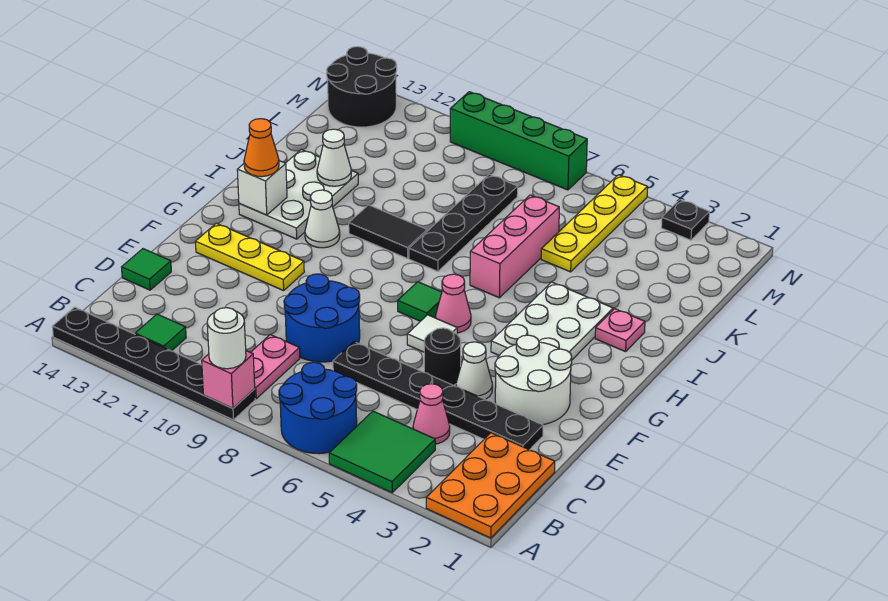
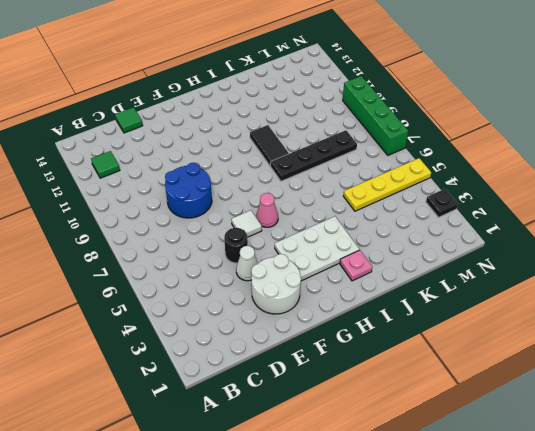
none -> orange 2x3 plate [426,433,555,538]
none -> green 2x2 tile [329,411,435,493]
none -> blue 2x2 round brick [279,362,357,454]
none -> black 1x6 plate [52,307,255,420]

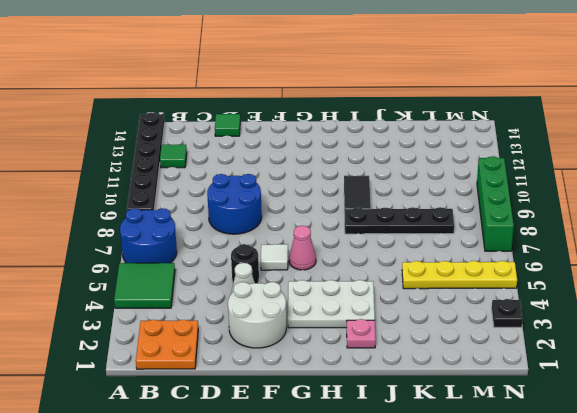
orange 2x2 plate [136,320,198,369] -> orange 2x3 plate [426,433,555,538]
none -> pink 1x2 plate [251,335,300,399]
none -> pink 1x1 cone [413,384,450,444]
none -> black 1x6 plate [333,342,543,450]
none -> yellow 1x3 plate [195,223,304,291]

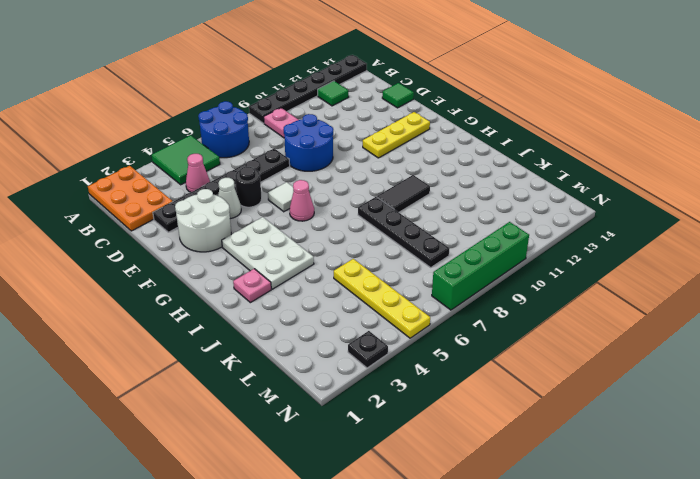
none -> green 1x1 tile [398,282,442,321]
none -> white 1x1 cone [305,190,340,248]
none -> white 2x3 plate [239,150,358,239]
none -> pink 1x3 brick [470,195,559,298]

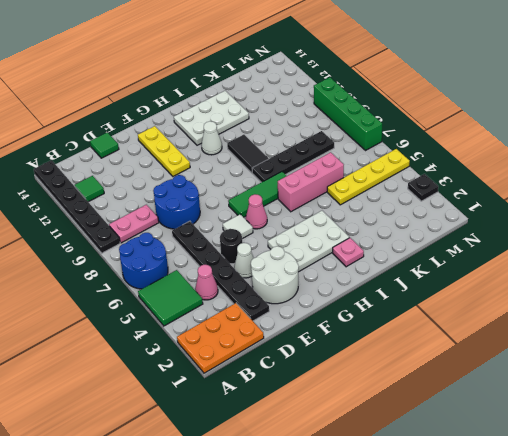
green 1x3 tile [228,172,286,217] -> green 1x1 tile [398,282,442,321]
none -> black 2x2 round brick [327,47,397,127]
none -> pink 1x1 brick [202,351,255,408]
none -> white 1x1 brick [237,161,287,215]
none -> white 1x1 cone [317,129,351,186]

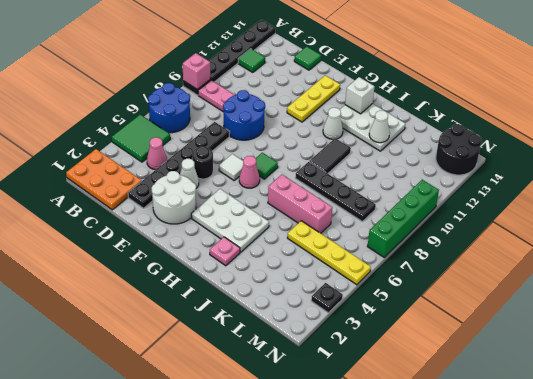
none -> white 1x1 round brick [207,308,246,369]
none -> orange 1x1 cone [244,119,279,177]

